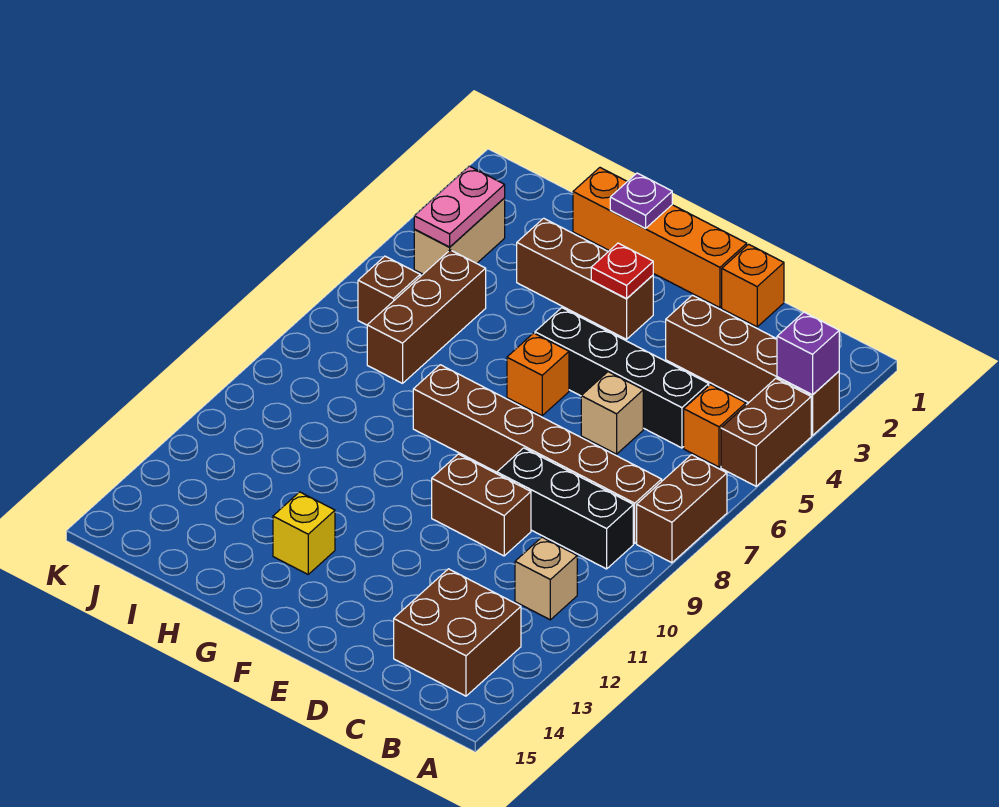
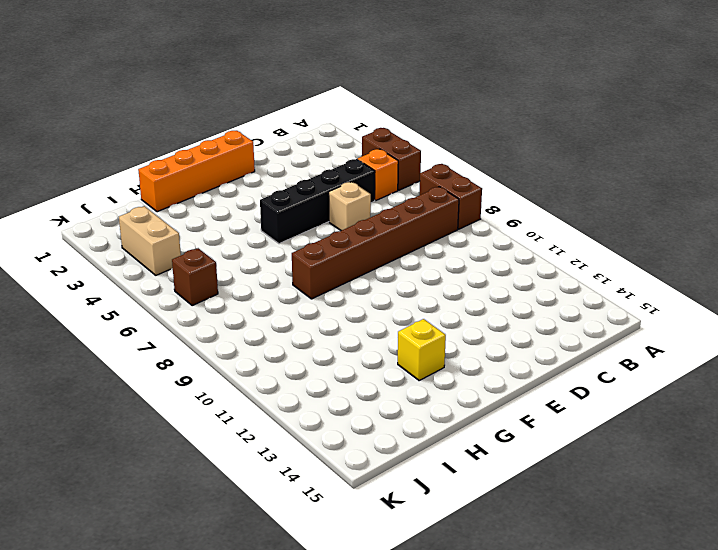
none -> brown 1x4 brick [666,295,839,436]
none -> black 1x3 brick [497,448,633,569]
none -> tan 1x1 brick [515,537,577,620]

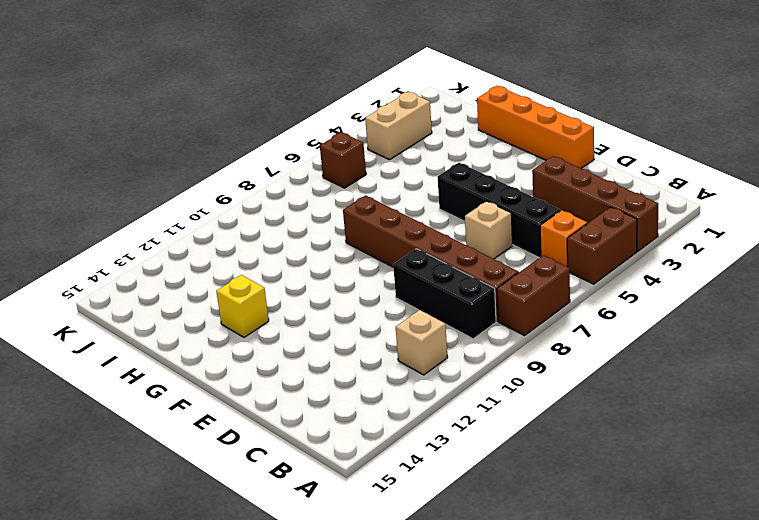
none -> brown 2x2 brick [394,569,521,696]
none -> orange 1x1 brick [722,244,784,327]
none -> brown 1x2 brick [432,454,531,556]

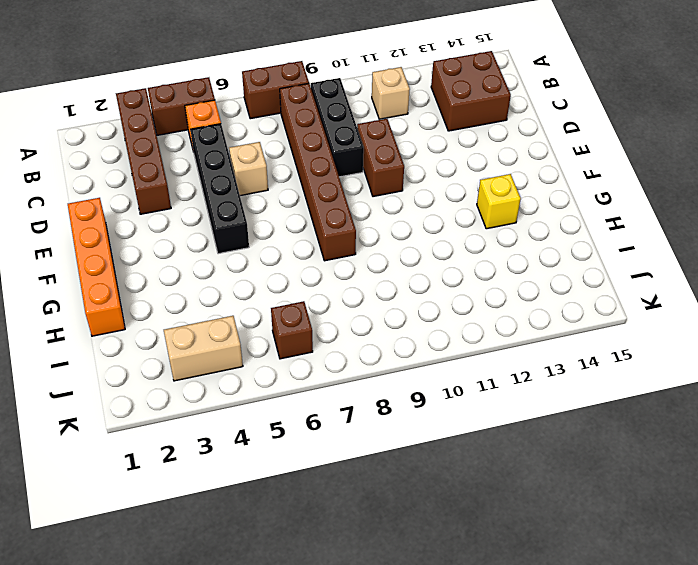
none -> orange 1x1 brick [722,244,784,327]
none -> brown 1x3 brick [517,218,653,339]
none -> orange 1x1 brick [507,333,569,416]

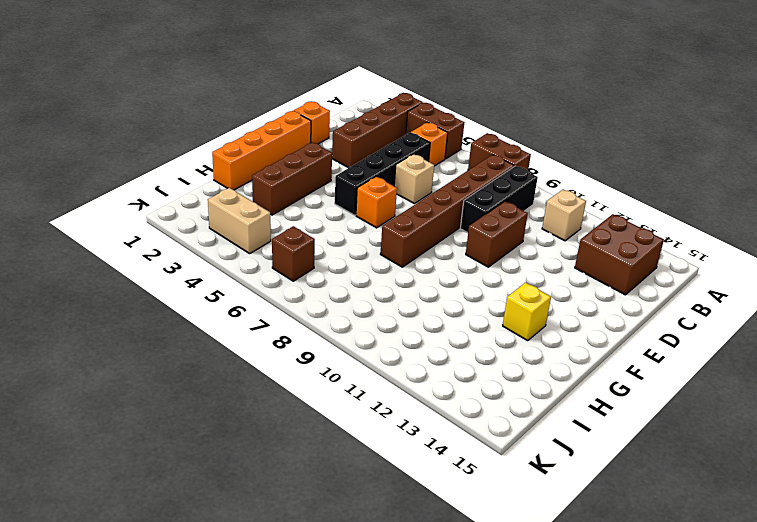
none -> brown 1x3 brick [367,250,486,383]
none -> purple 1x1 brick [777,312,839,395]
none -> red 1x1 plate [591,243,653,299]

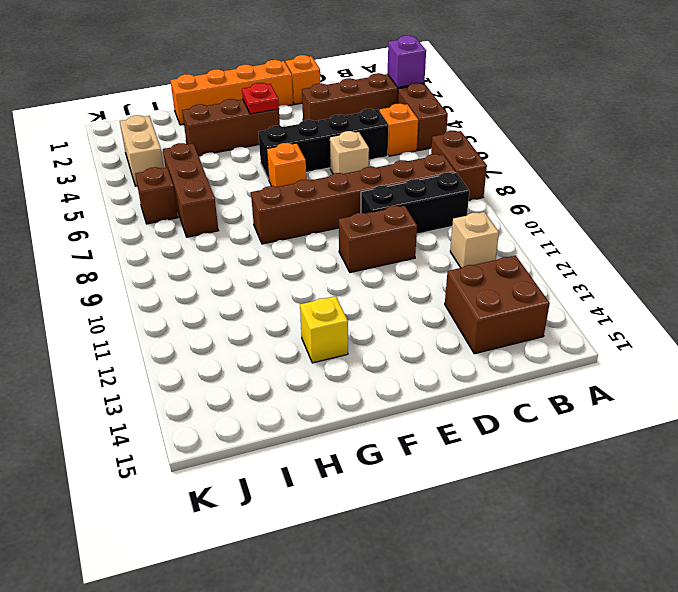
none -> purple 1x1 plate [610,173,672,228]
none -> pink 1x2 plate [414,166,505,247]

